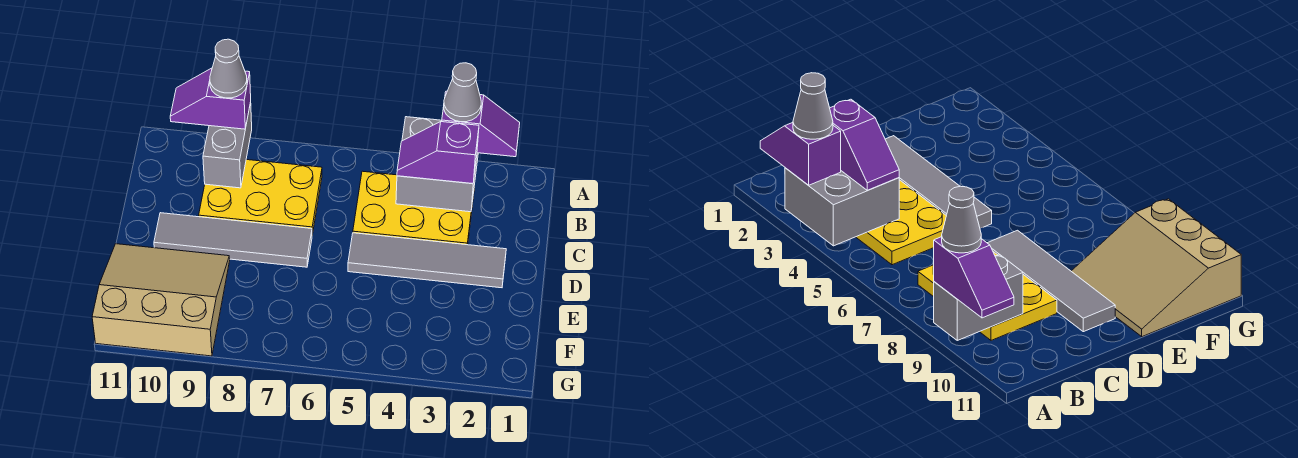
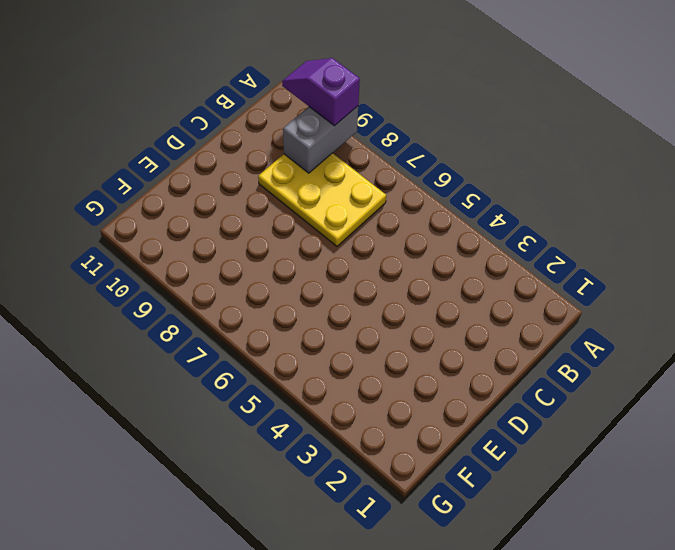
none -> yellow 2x3 plate [353,171,474,245]
none -> grey 1x4 tile [348,233,506,288]
none -> grey 1x4 tile [154,213,312,267]

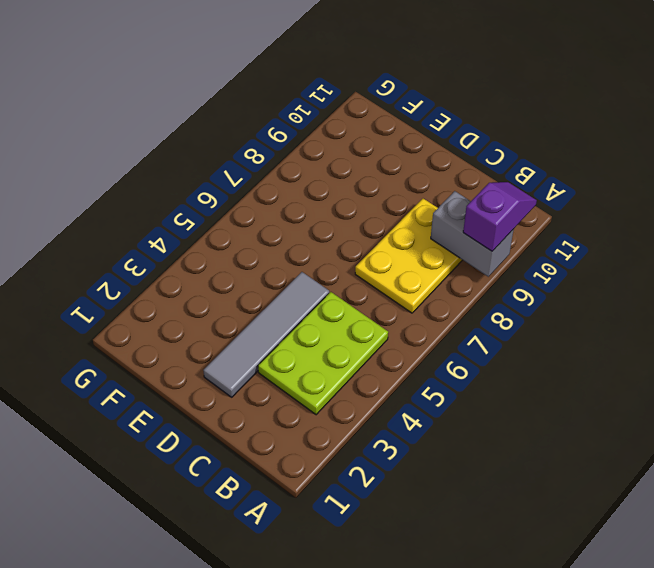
lime 2x3 plate [258,292,388,415] -> yellow 2x3 plate [353,171,474,245]
none -> grey 1x4 tile [154,213,312,267]
none -> tan 3x3 slope [92,244,230,356]
none -> grey 2x2 brick [396,117,478,212]

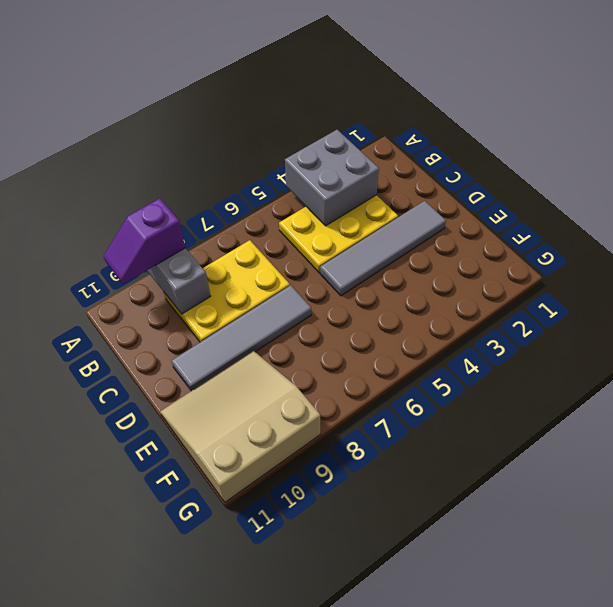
none -> purple 1x2 slope [442,91,520,157]
none -> purple 1x2 slope [397,122,479,184]
none -> grey 1x1 cone [444,63,481,122]

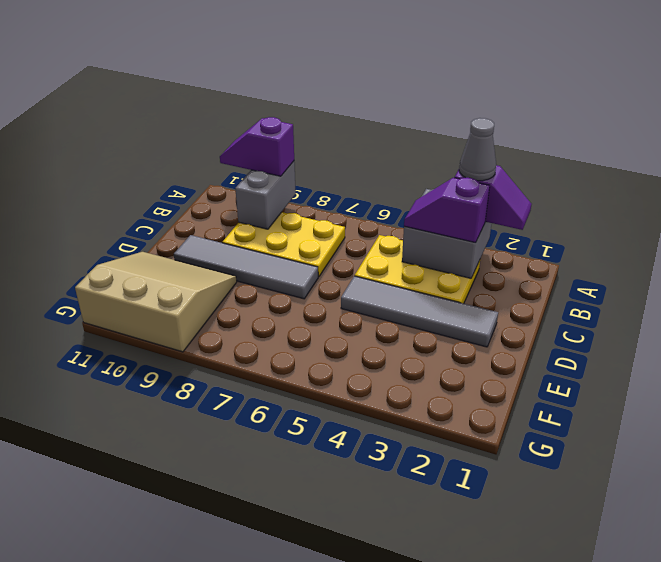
none -> grey 1x1 cone [210,39,247,98]

